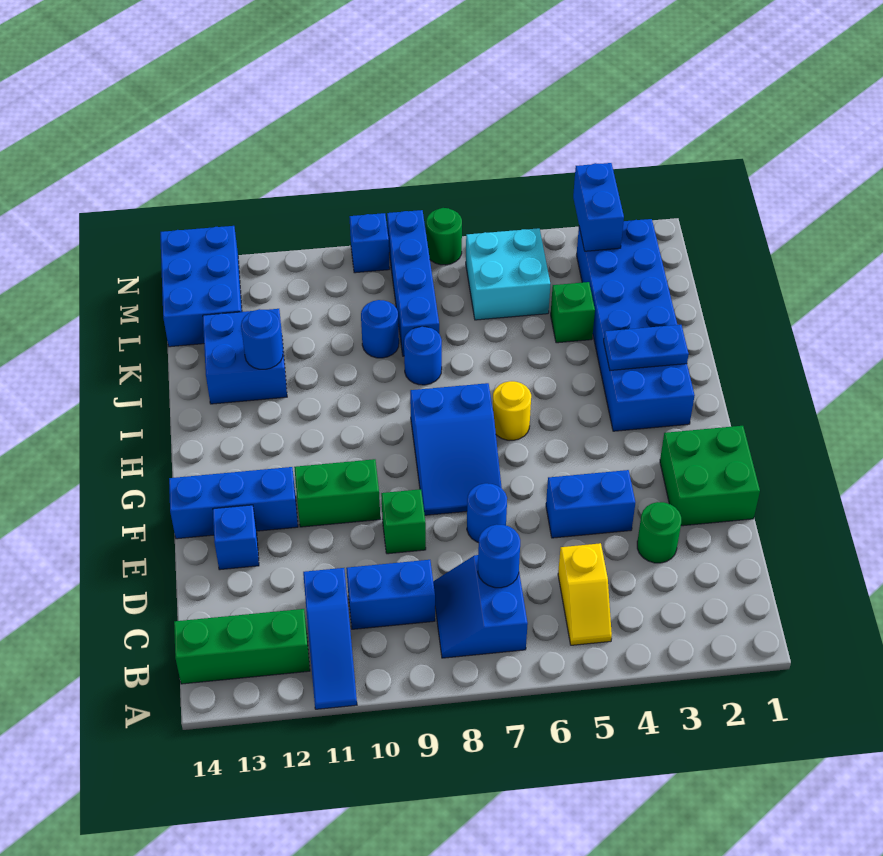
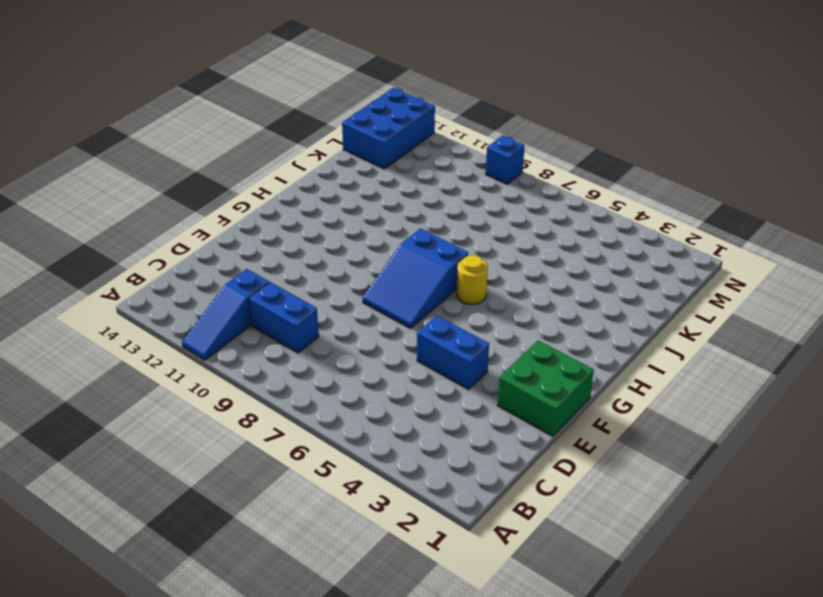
none -> yellow 1x2 slope [558,543,612,645]
none -> blue 2x2 slope [433,555,528,658]
none -> green 1x3 brick [174,609,310,684]

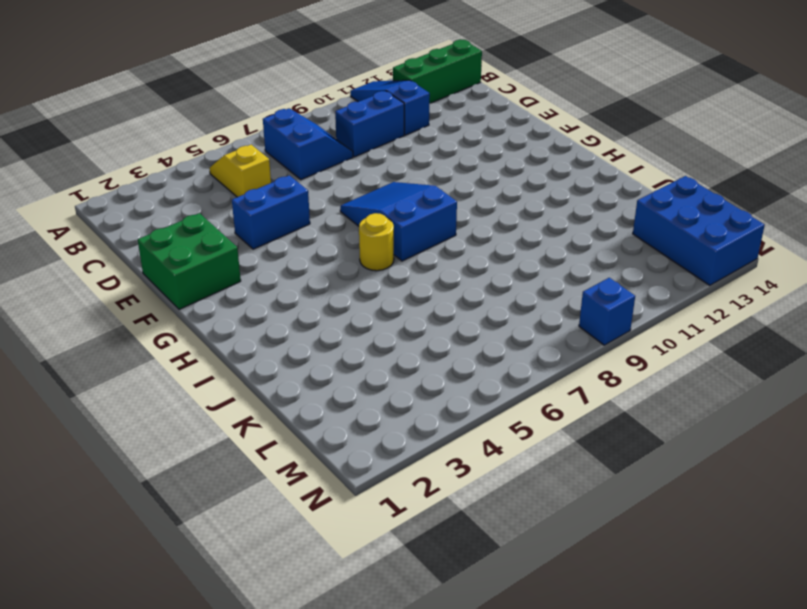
none -> green 1x1 round brick [637,502,681,563]
none -> blue 1x1 round brick [467,483,507,543]
none -> green 1x1 brick [381,489,426,554]

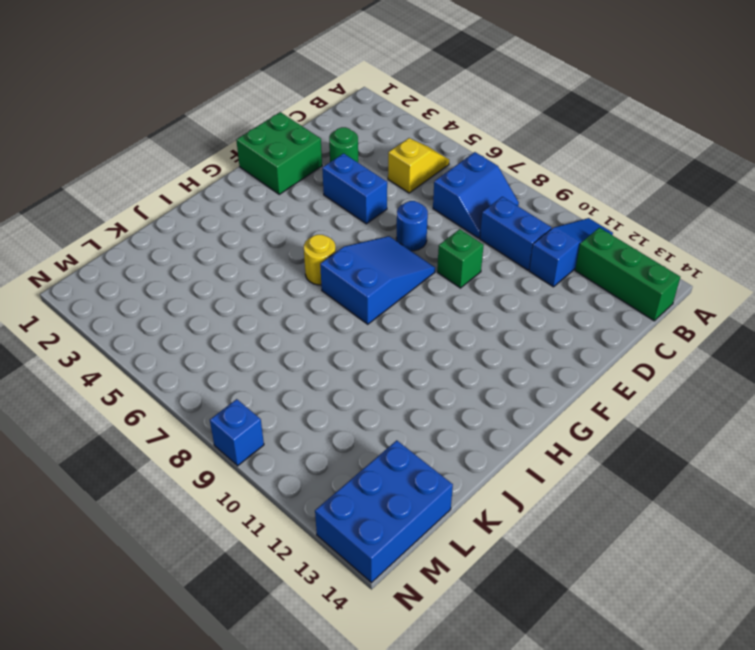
none -> blue 1x1 brick [213,505,259,570]
none -> green 1x2 brick [294,459,380,527]
none -> blue 1x3 brick [169,467,298,539]

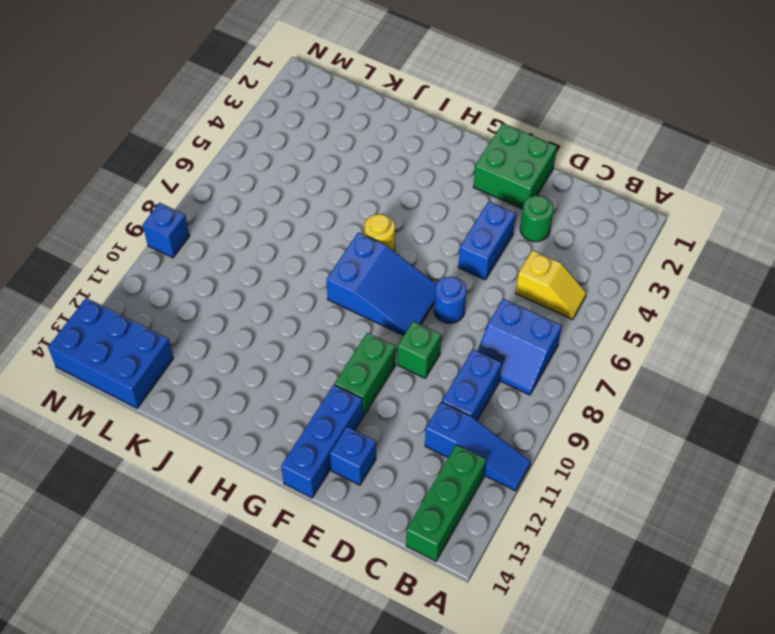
none -> blue 2x6 brick [577,219,695,431]
none -> blue 1x1 round brick [404,327,442,385]
none -> blue 2x2 brick [203,309,287,404]

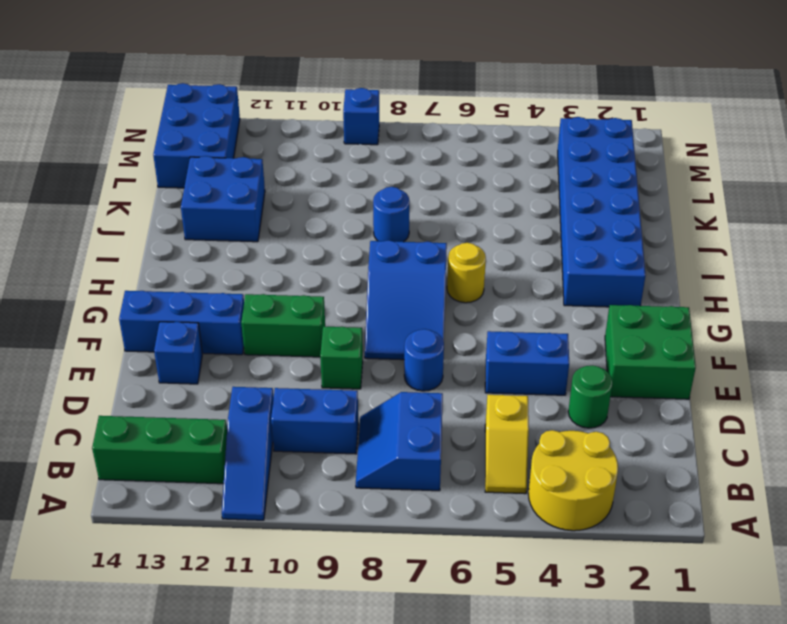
yellow 2x2 round brick [528,430,618,531] -> none
none -> green 1x1 brick [551,282,595,343]
none -> blue 1x4 brick [387,210,439,356]
none -> blue 1x1 round brick [361,300,399,358]

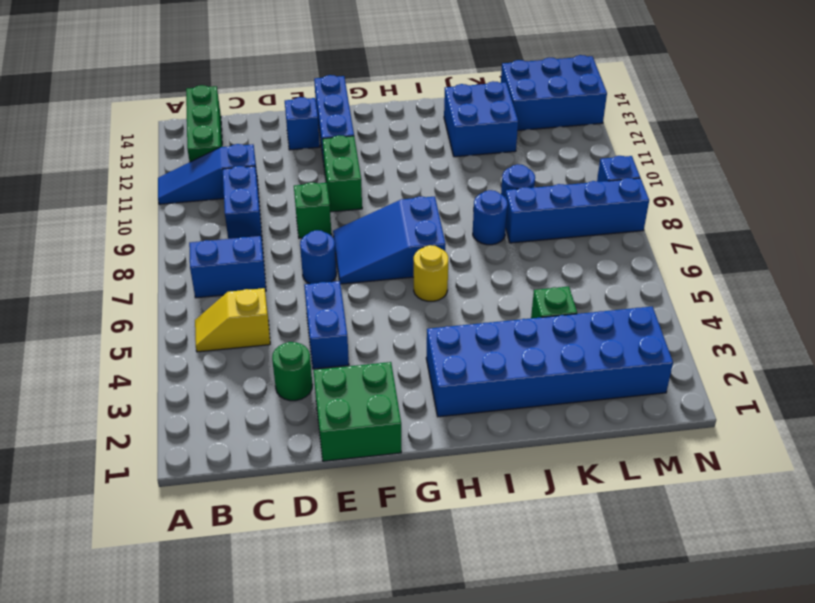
none -> cyan 2x2 brick [466,228,550,320]
none -> green 1x1 round brick [426,208,462,265]
none -> blue 1x1 round brick [478,525,520,588]

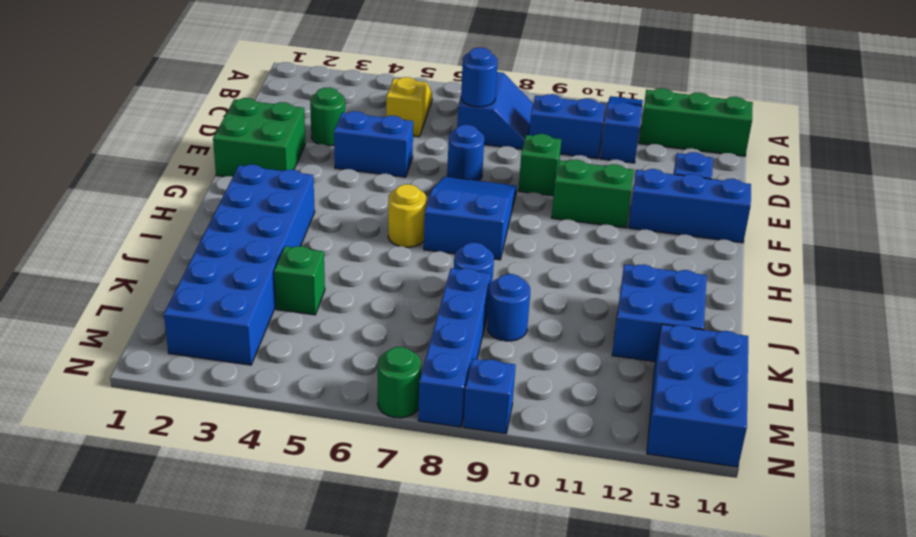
none -> cyan 2x2 brick [466,228,550,320]
none -> blue 1x2 plate [604,325,689,370]
none -> blue 1x1 round brick [241,309,283,369]

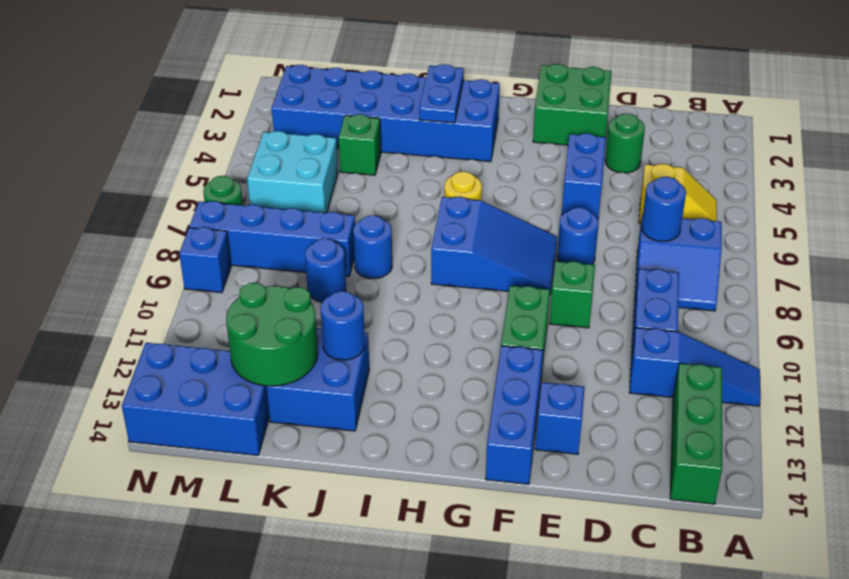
green 2x2 round brick [226,283,318,386] -> none
none -> blue 1x2 brick [573,163,624,251]

